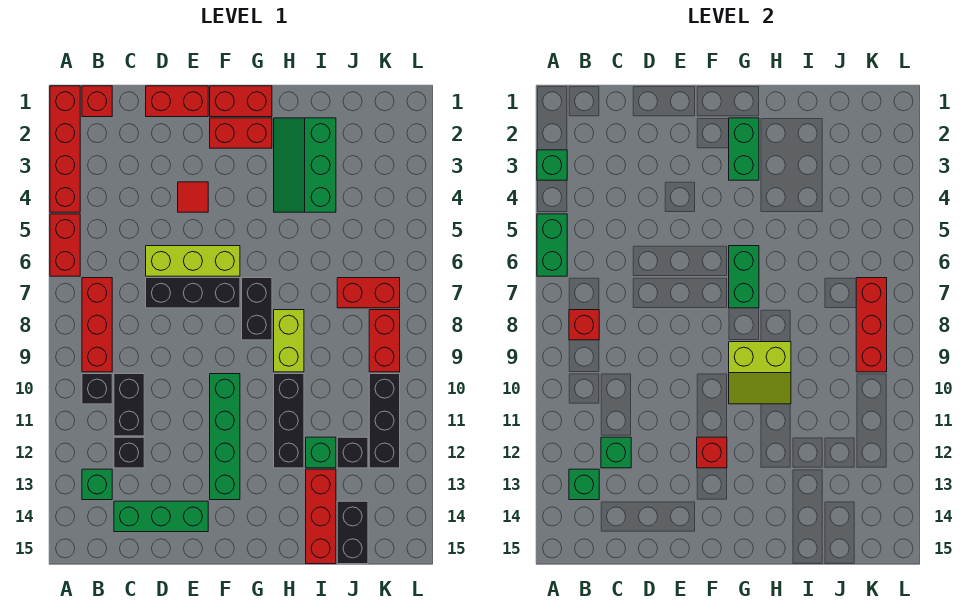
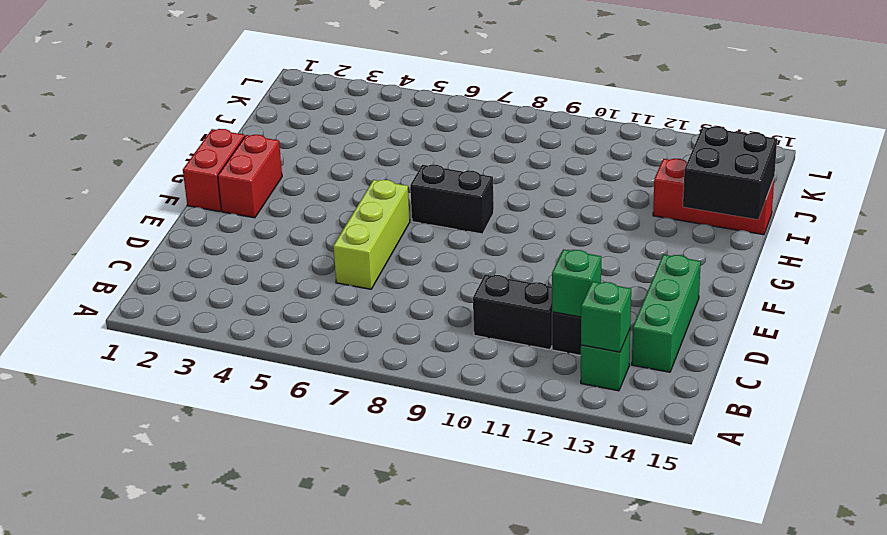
black 2x2 brick [683,126,777,220] -> none
none -> red 1x4 brick [50,86,80,212]
none -> red 1x2 brick [50,214,80,276]
none -> red 1x1 brick [82,86,112,117]
none -> red 1x3 brick [82,278,112,372]

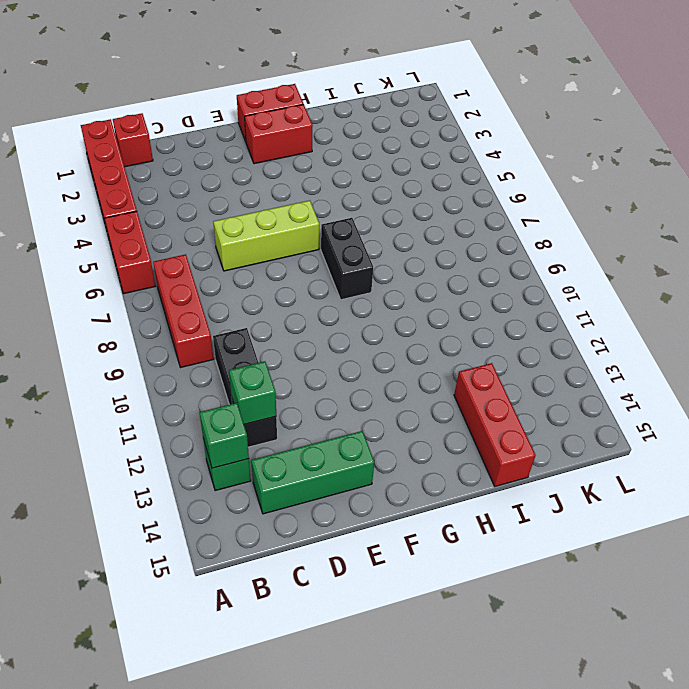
none -> black 1x1 brick [82,374,112,404]
none -> red 1x2 brick [146,86,208,117]
none -> black 1x3 brick [146,278,240,308]
none -> red 1x1 tile [178,182,208,212]

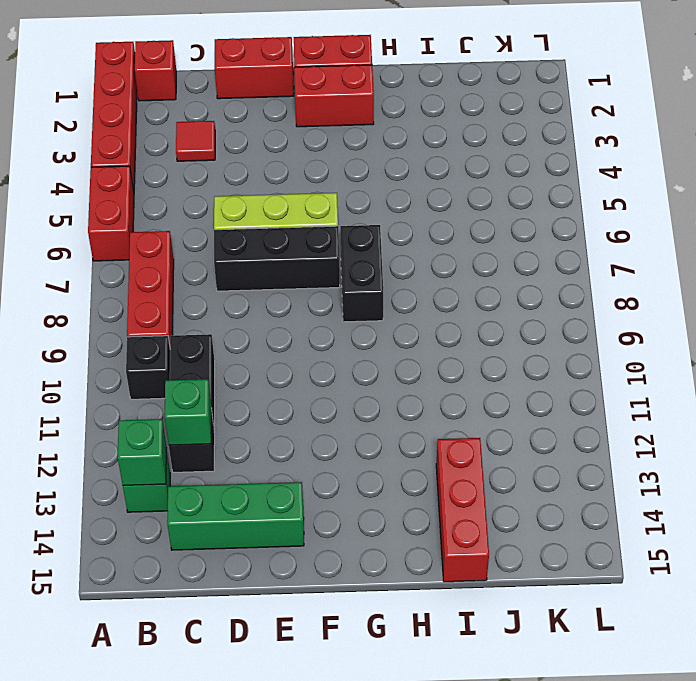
red 1x1 tile [176,121,215,161] -> red 1x1 tile moved to [178,182,208,212]
none -> green 1x4 brick [210,374,240,500]
none -> green 2x3 slope [274,118,336,212]
none -> lime 1x2 brick [274,310,304,372]
none -> black 1x3 brick [274,374,304,468]

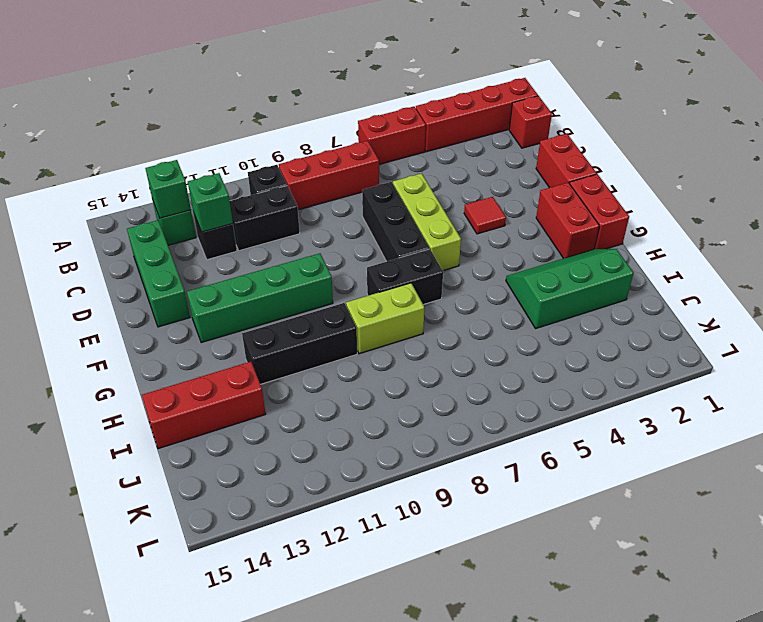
none -> green 1x1 brick [306,437,336,468]
none -> red 1x2 brick [337,278,400,308]
none -> black 1x1 brick [337,437,368,468]
none -> black 1x2 brick [337,501,368,564]

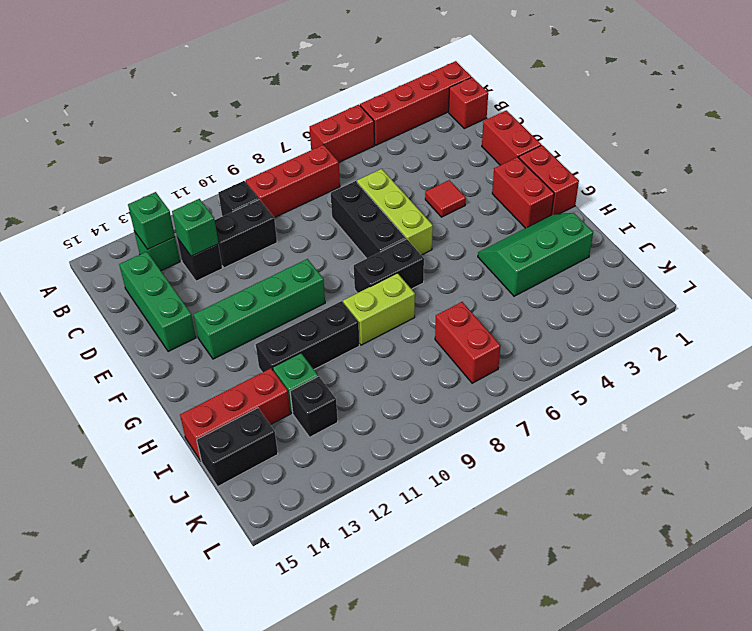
none -> red 1x2 brick [369,310,400,372]
none -> black 1x3 brick [369,374,400,468]
none -> green 1x1 brick [537,150,567,180]
none -> green 1x2 brick [537,214,567,276]

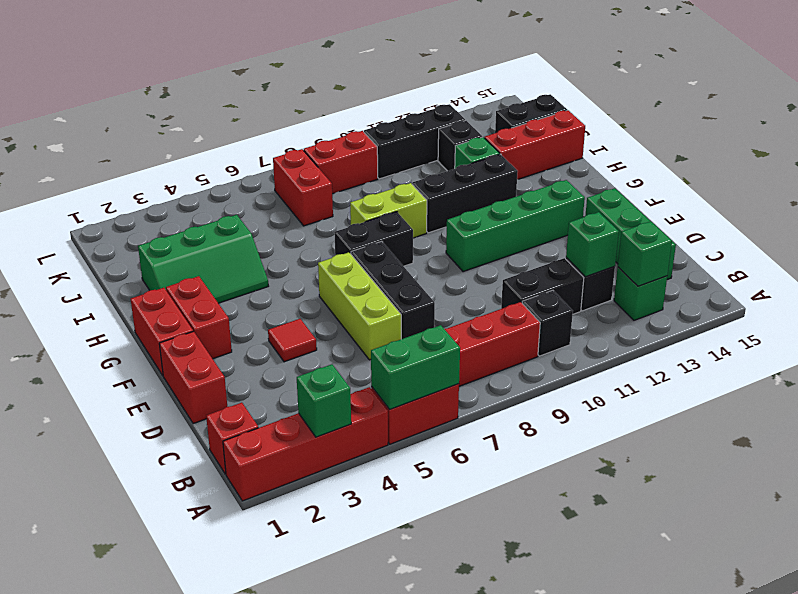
none -> red 1x1 brick [569,310,599,340]
none -> red 1x1 brick [697,437,727,468]
none -> green 1x2 brick [729,118,759,180]
none -> green 1x2 brick [729,246,759,308]

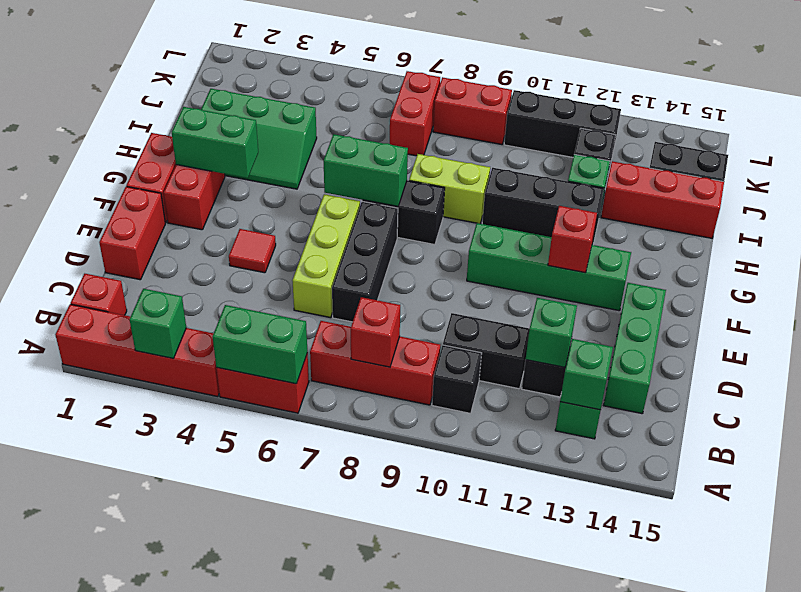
none -> lime 2x2 slope [729,342,791,404]
none -> red 1x3 brick [856,278,887,372]

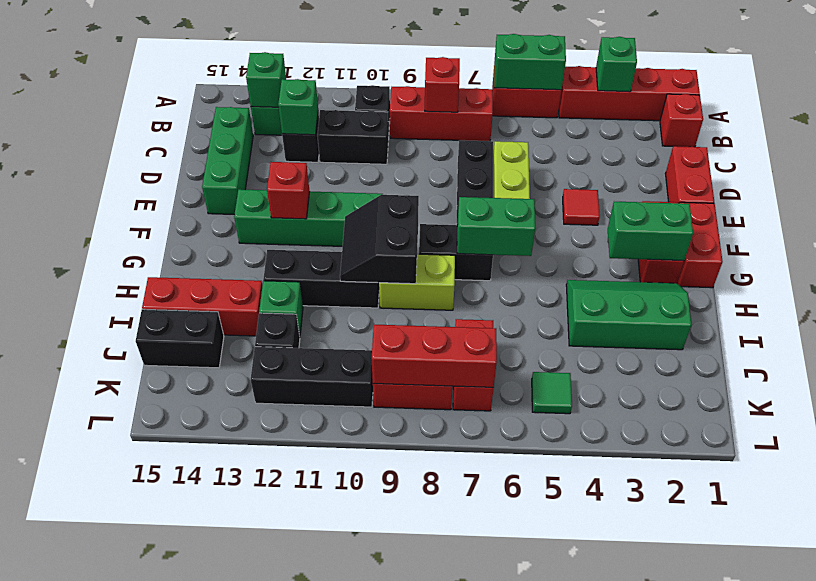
black 2x2 slope [340,195,419,284] -> lime 2x2 slope [729,342,791,404]
green 1x1 tile [532,372,572,414] -> none

